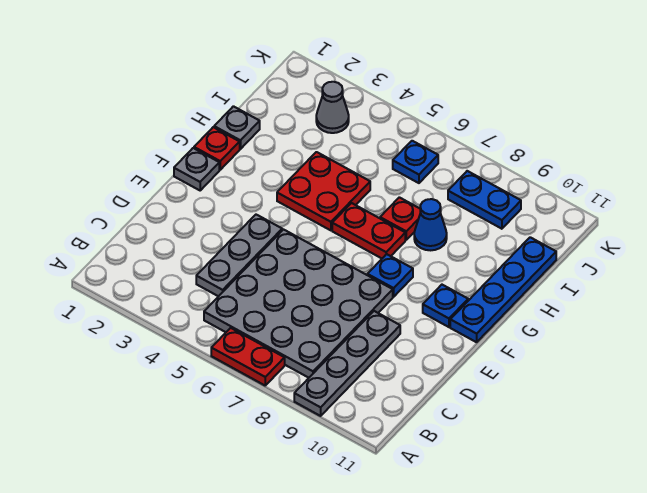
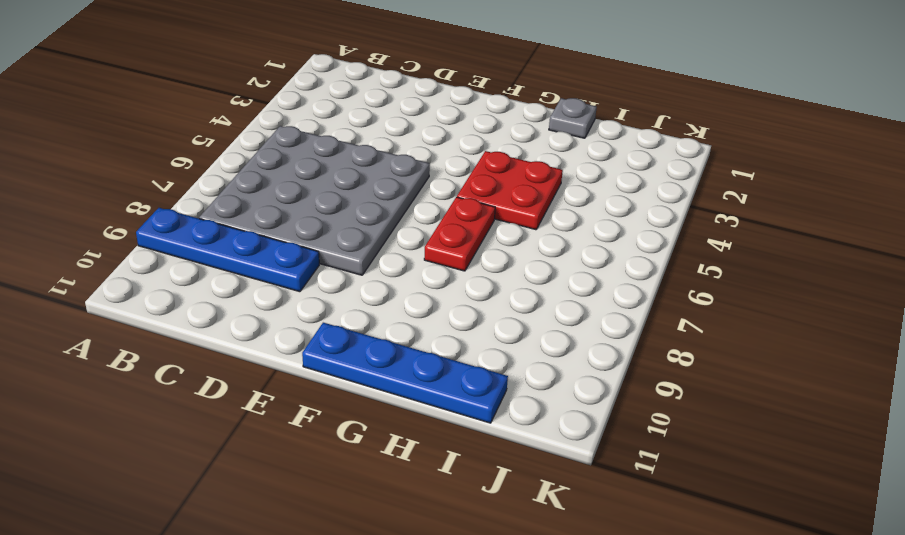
blue 1x4 plate [136,208,319,292] -> grey 1x4 plate [294,311,400,416]
none -> red 1x2 plate [211,328,285,385]
none -> grey 1x3 plate [196,215,282,296]
none -> grey 1x1 plate [174,148,219,190]

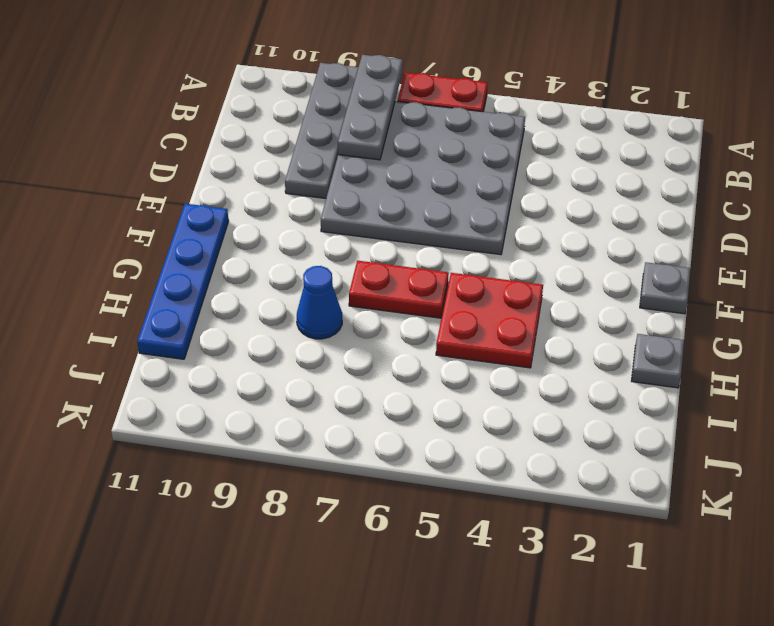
grey 1x3 plate [338,55,403,160] -> grey 1x3 plate moved to [196,215,282,296]
none -> blue 1x1 plate [367,254,413,297]
none -> blue 1x1 plate [423,285,468,327]
none -> red 1x1 plate [194,127,240,170]

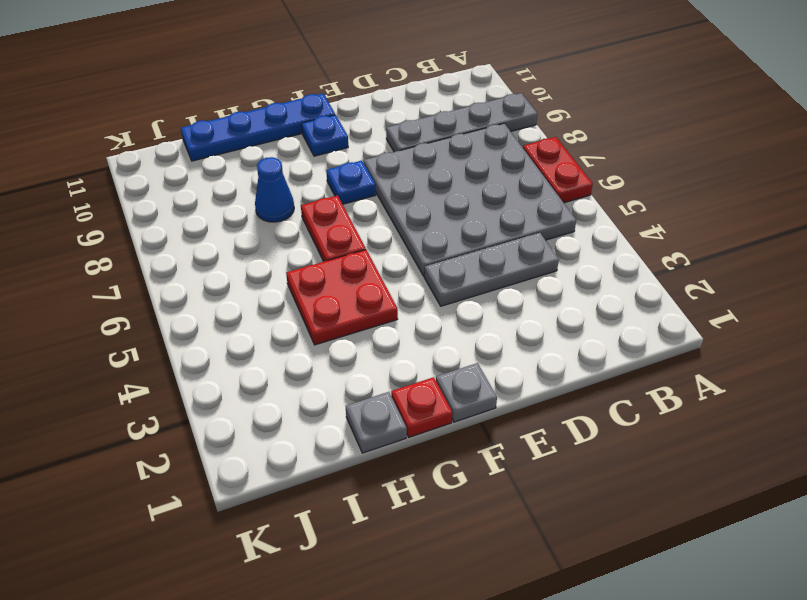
none -> red 1x1 plate [380,197,421,240]
none -> grey 1x1 cone [316,82,349,133]
none -> blue 1x1 plate [393,141,438,183]

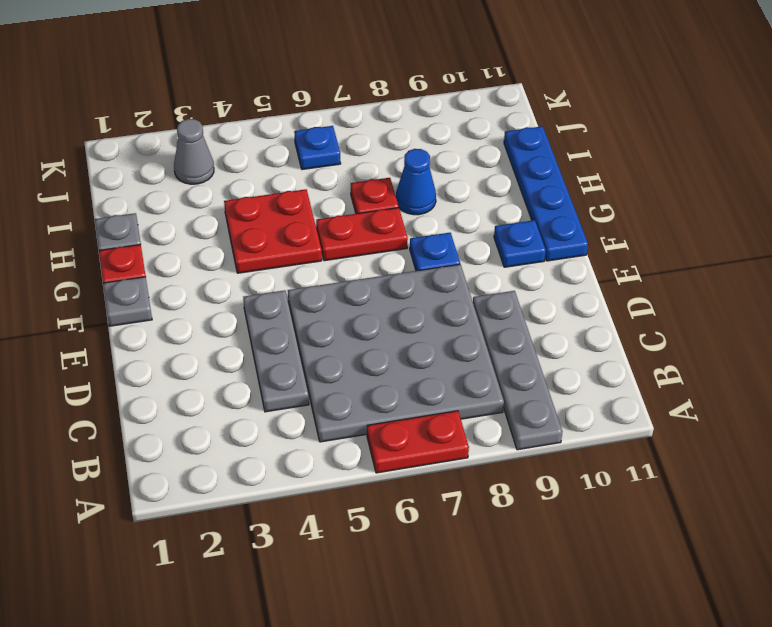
none -> blue 1x2 plate [448,171,521,229]

